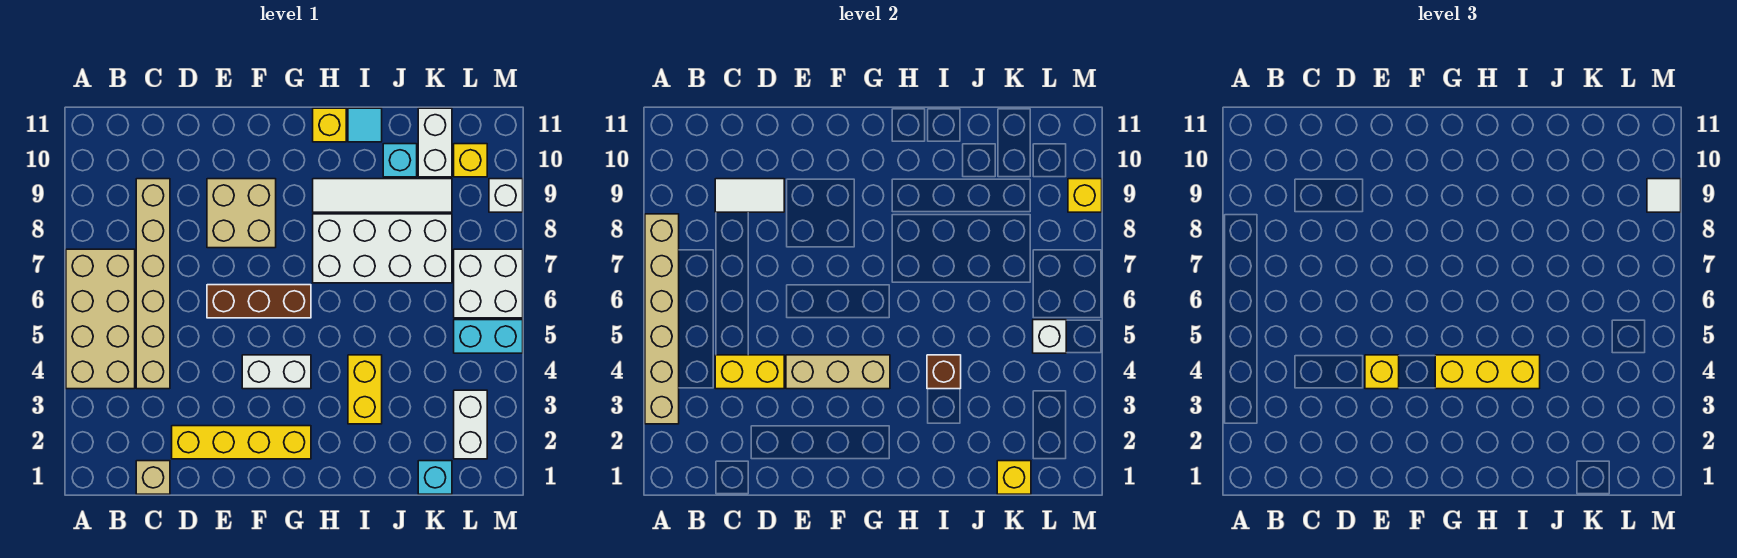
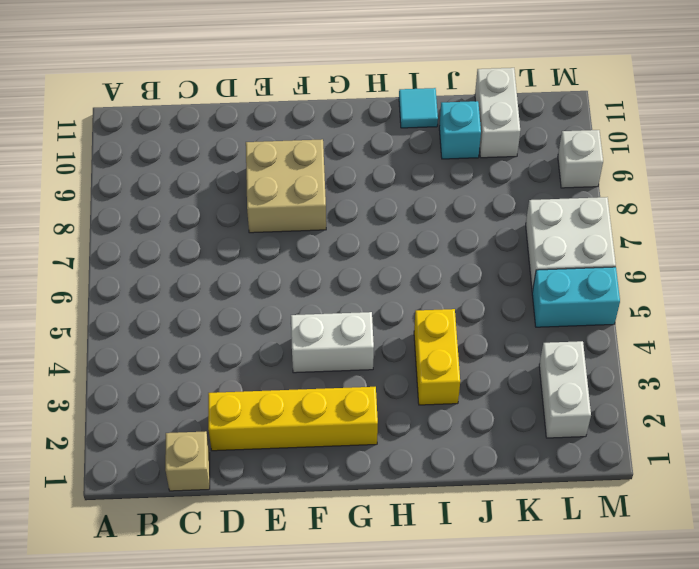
none -> tan 2x4 brick [66,249,135,389]
none -> tan 1x6 brick [136,179,170,389]
none -> brown 1x3 brick [207,285,311,318]
none -> white 2x4 brick [313,214,452,283]

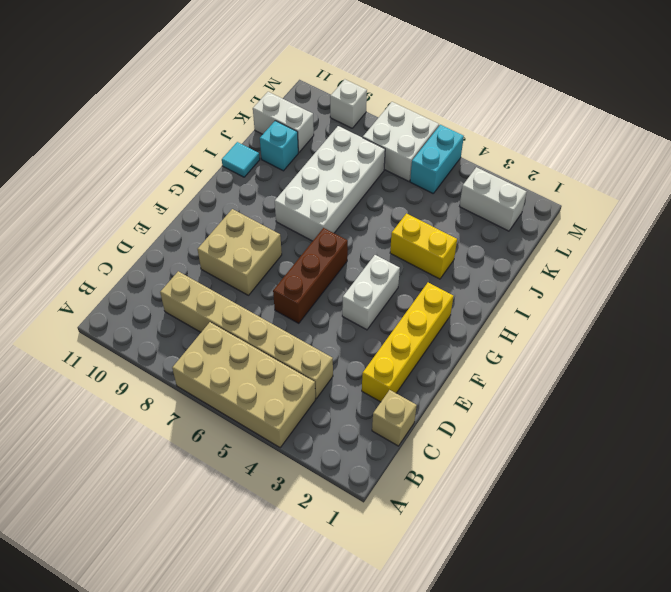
none -> white 1x4 tile [313,179,452,212]
none -> yellow 1x1 brick [313,108,346,142]
none -> cyan 1x1 brick [418,461,452,494]
none -> yellow 1x1 brick [454,144,487,177]

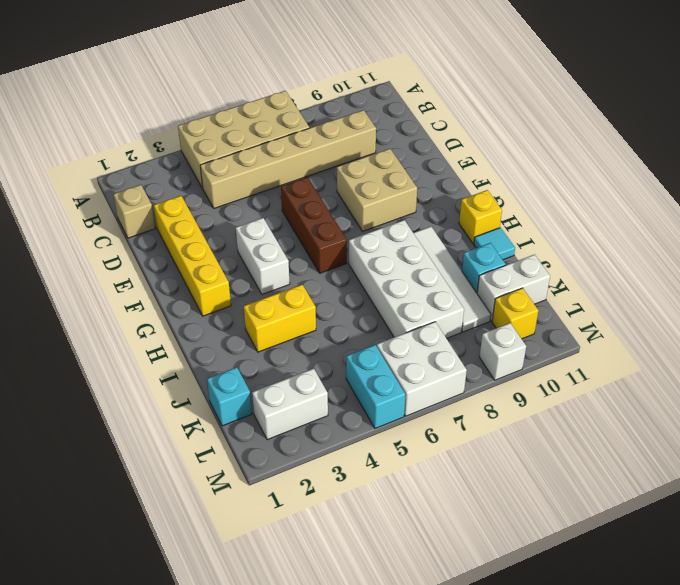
none -> tan 1x6 brick [645,214,679,424]
none -> yellow 1x2 brick [715,355,784,389]
none -> white 1x2 tile [715,179,784,212]
none -> tan 1x3 brick [786,355,890,389]

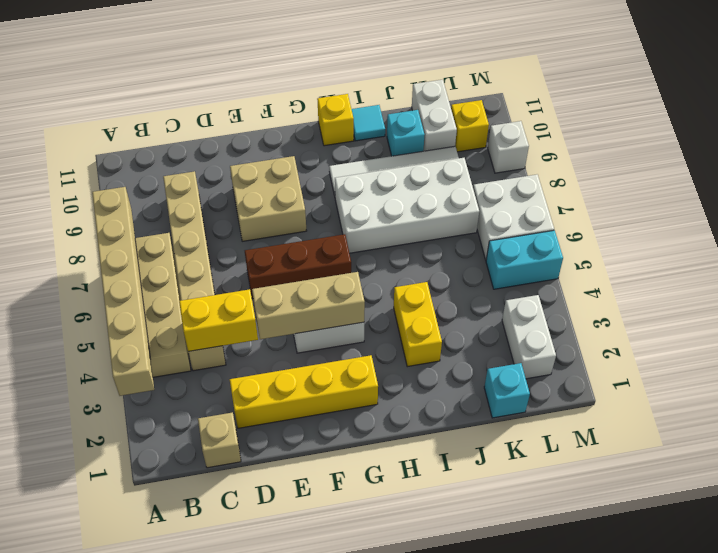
none -> white 1x2 tile [715,179,784,212]
none -> brown 1x1 brick [927,355,961,389]
none -> yellow 1x1 brick [997,461,1031,494]
none -> white 1x1 brick [1033,320,1066,353]

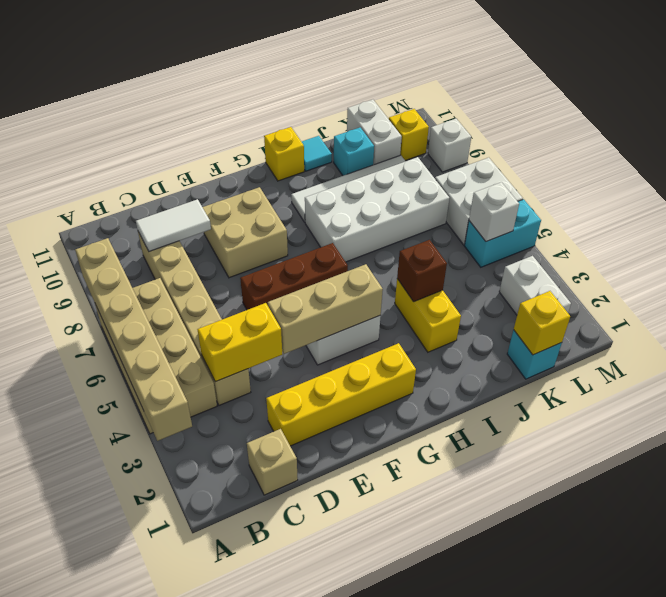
none -> yellow 1x1 brick [1068,179,1102,212]
none -> yellow 1x1 brick [1365,355,1399,389]
none -> yellow 1x3 brick [1435,355,1540,389]
none -> white 1x1 tile [1647,179,1681,212]

